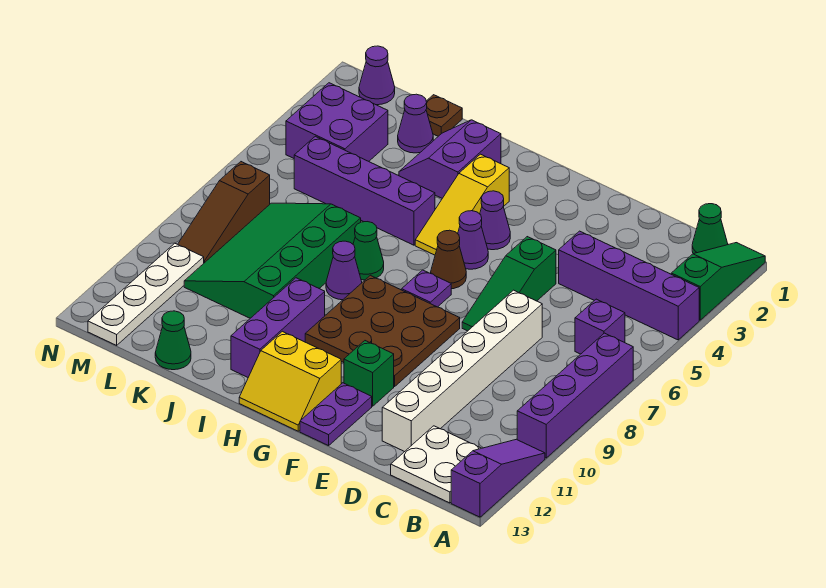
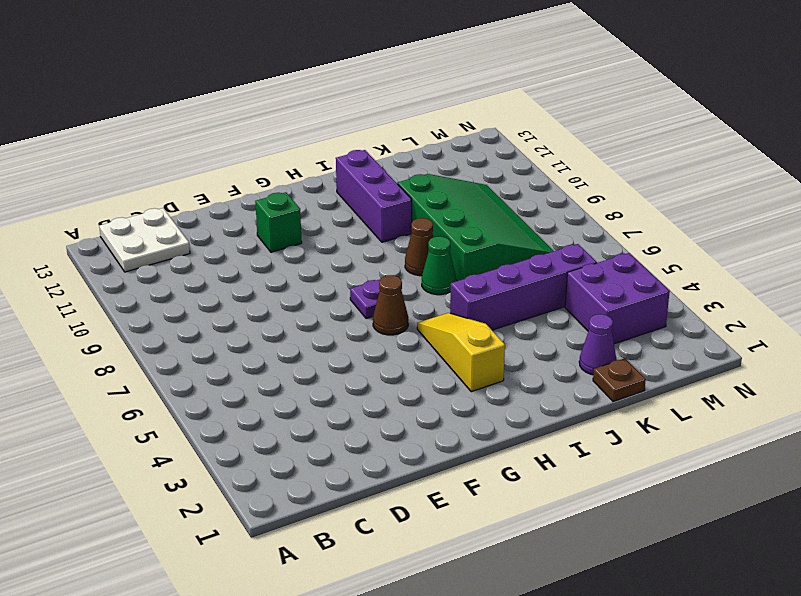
brown 1x1 cone [405,218,433,276] -> purple 1x1 cone [326,241,362,300]
none -> green 1x3 slope [671,243,765,320]
none -> purple 1x4 brick [559,231,699,340]
none -> purple 1x4 brick [517,333,633,458]
none -> purple 1x3 slope [451,439,545,517]

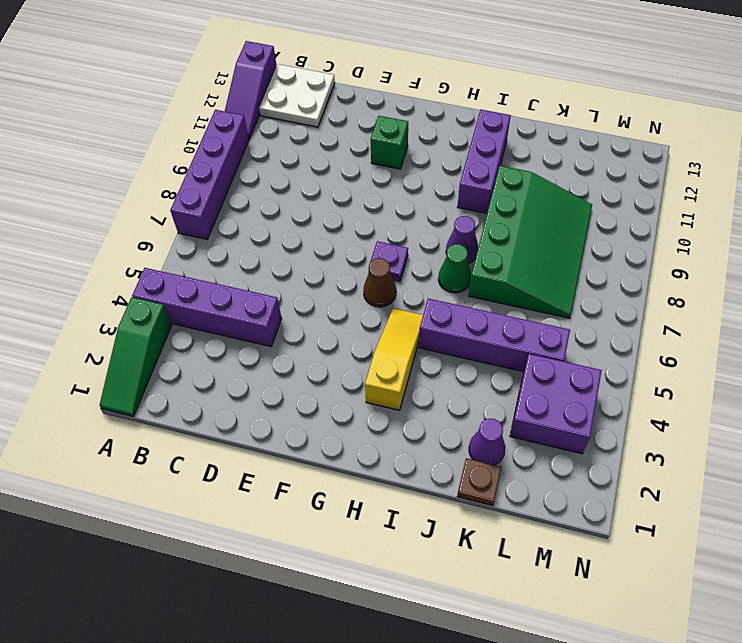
none -> green 1x1 cone [692,204,728,254]
none -> purple 1x1 brick [575,299,625,354]
none -> white 1x6 brick [382,290,542,452]
none -> green 1x3 slope [462,237,556,331]

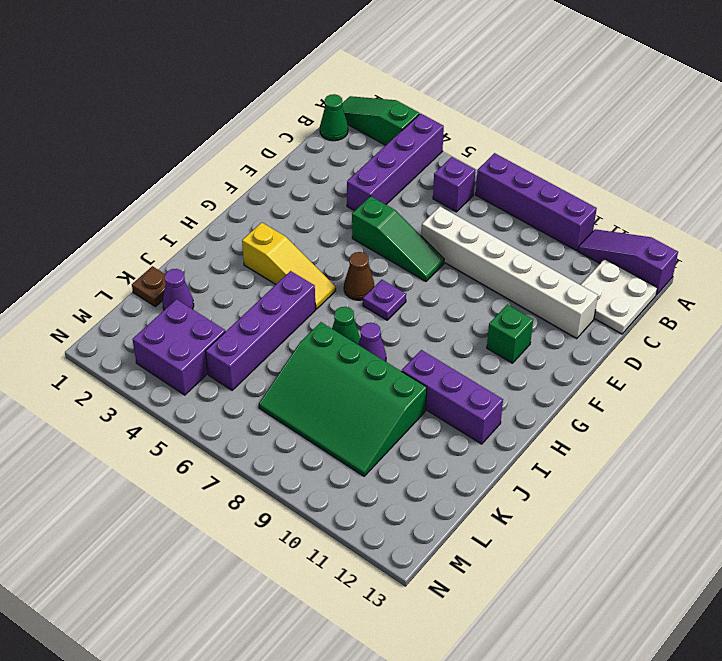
none -> brown 3x3 plate [305,275,460,386]
none -> purple 1x2 plate [300,383,372,446]
none -> purple 1x1 cone [480,191,510,250]
none -> purple 1x1 cone [458,211,488,269]

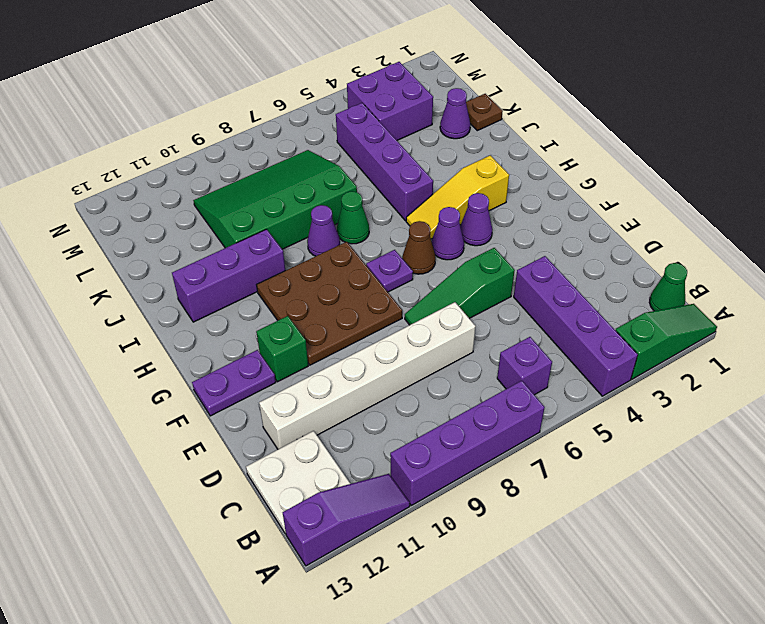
none -> yellow 2x2 slope [239,331,341,431]
none -> purple 2x2 slope [399,120,501,198]
none -> green 1x1 cone [155,311,191,370]
none -> purple 1x1 cone [359,46,395,105]

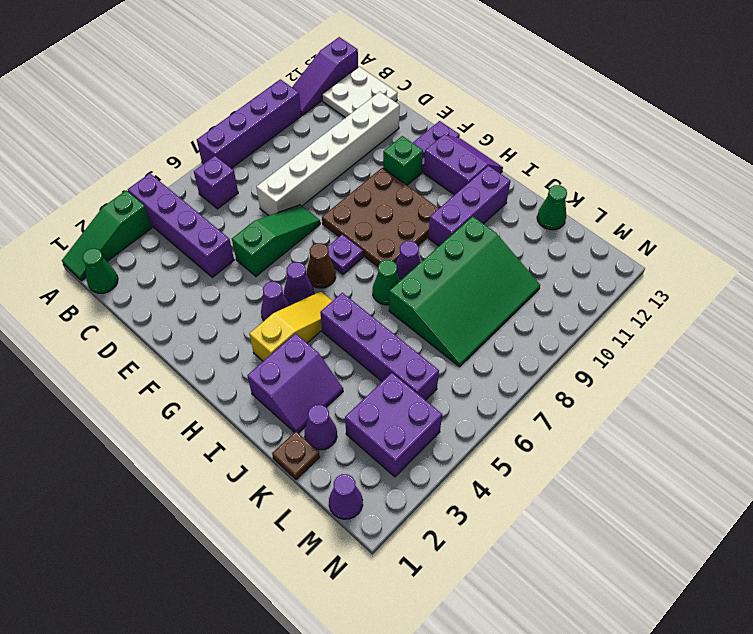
purple 2x2 slope [424,135,503,195] -> yellow 2x2 slope [239,331,341,431]
none -> brown 1x3 slope [178,162,270,263]
none -> white 1x4 plate [88,243,204,345]

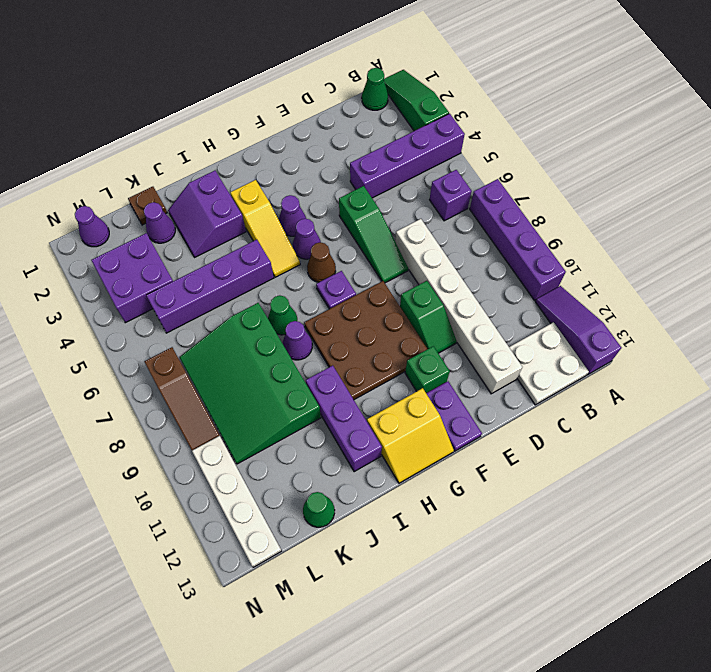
green 1x2 slope [400,281,457,353] -> none

